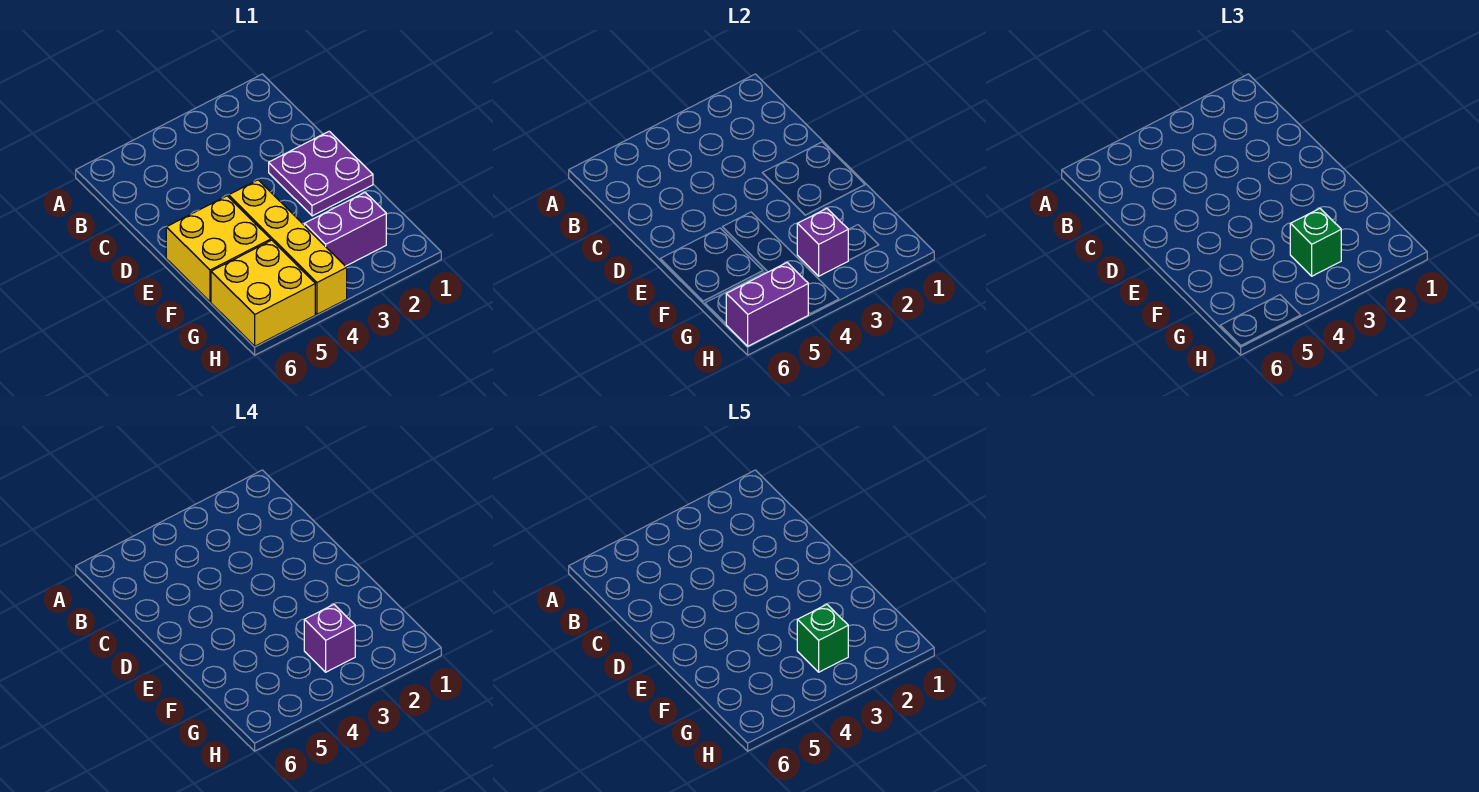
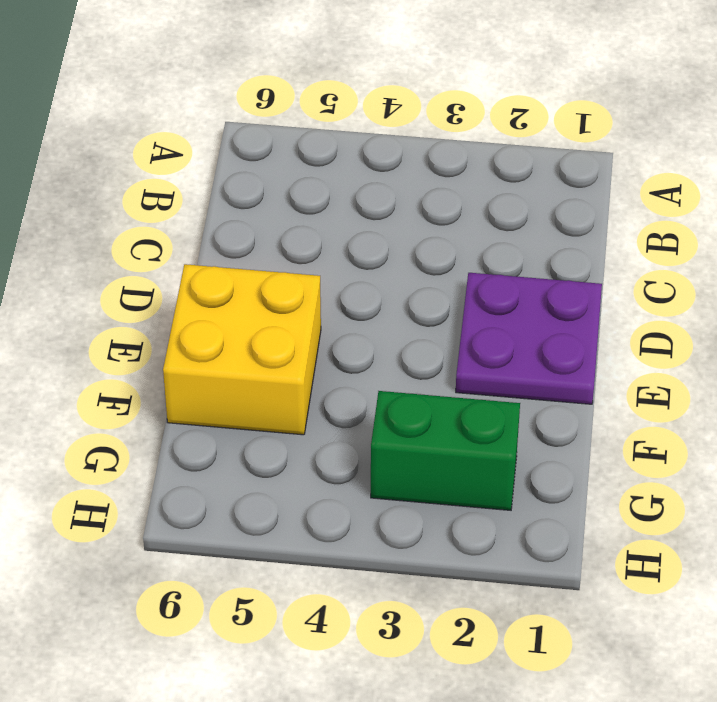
green 1x2 brick [371,391,520,510] -> purple 1x2 brick [304,193,386,266]
none -> yellow 1x4 brick [229,180,347,314]
none -> yellow 2x2 brick [211,240,315,346]

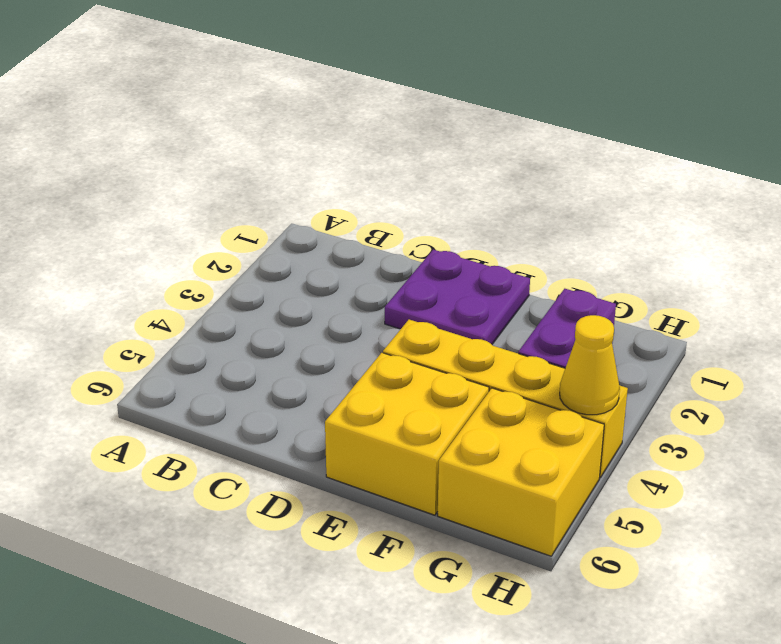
yellow 1x1 cone [560,315,620,415] -> none
none -> purple 1x1 brick [797,208,848,276]
none -> purple 1x2 brick [726,263,808,346]

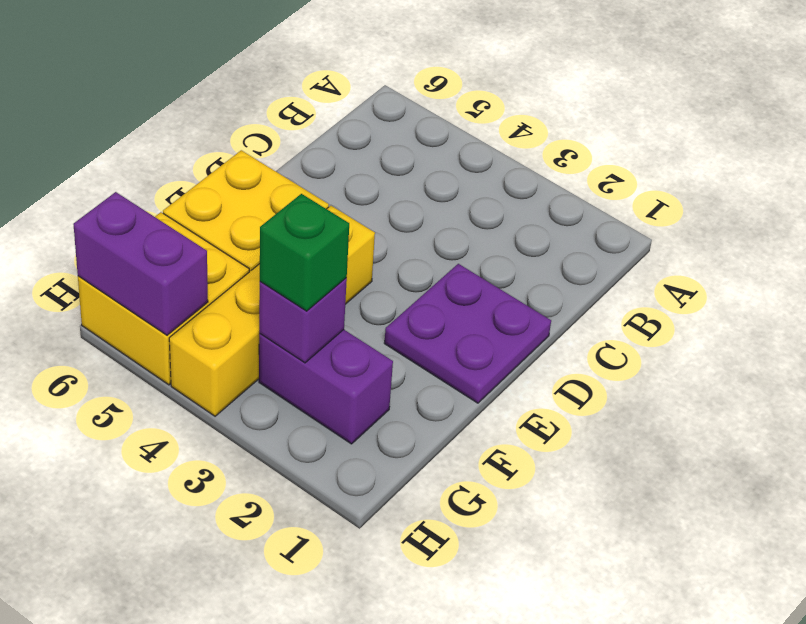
none -> purple 1x1 brick [304,604,355,672]
none -> green 1x1 brick [797,604,848,672]

